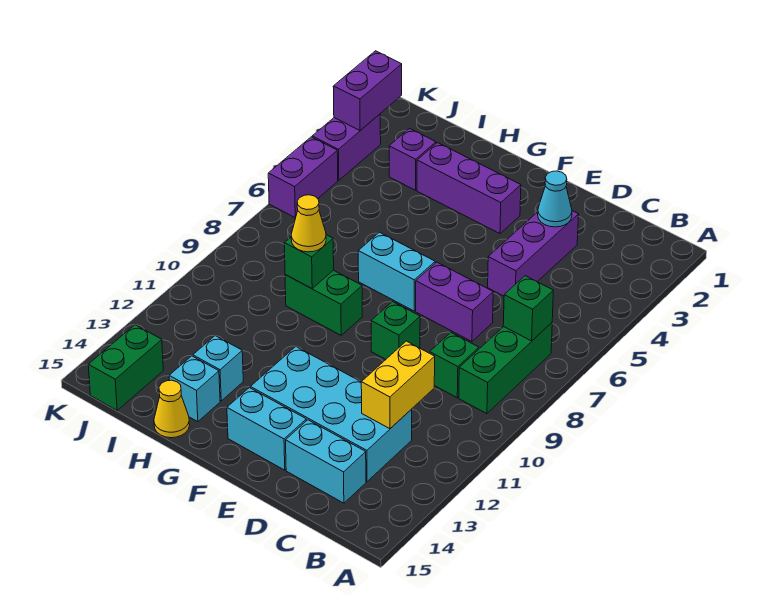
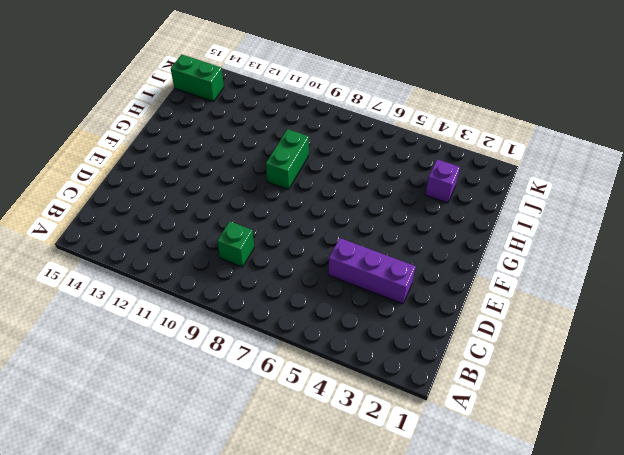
none -> green 1x3 brick [459,323,552,414]
none -> cyan 2x4 brick [250,347,412,482]
none -> cyan 1x2 brick [286,420,366,503]

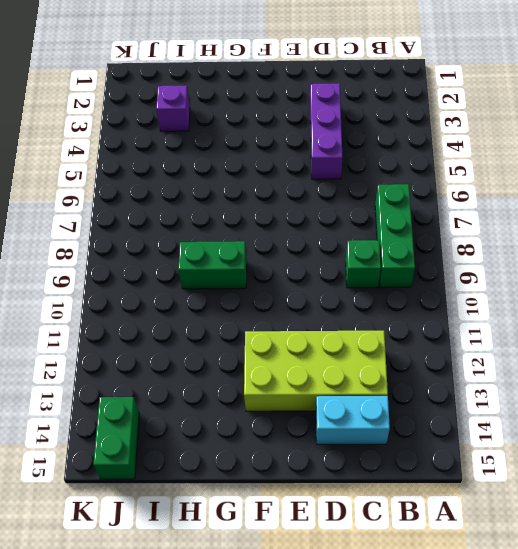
lime 2x4 brick [244,330,388,411] -> cyan 2x4 brick [250,347,412,482]
none -> purple 1x2 brick [416,262,493,342]
none -> green 1x1 brick [371,302,420,359]
none -> cyan 1x2 brick [227,388,306,470]

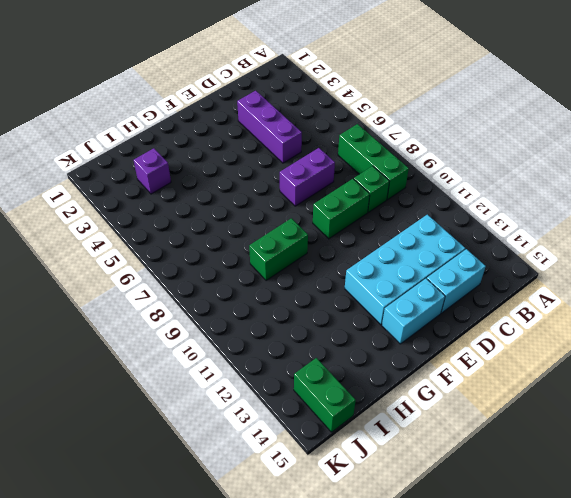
green 1x2 brick [313,179,370,239] -> green 1x1 brick [371,302,420,359]
none -> purple 1x3 brick [417,143,521,234]
none -> cyan 1x2 brick [358,232,435,311]
none -> cyan 1x1 brick [193,336,243,401]

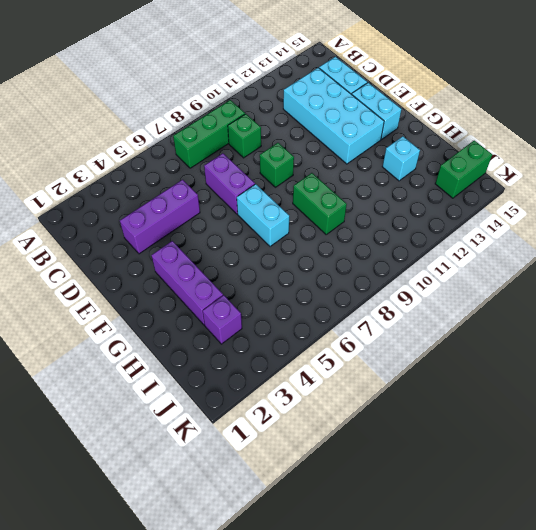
none -> cyan 1x1 brick [169,356,220,422]
none -> yellow 1x1 cone [154,380,190,438]
none -> purple 1x2 brick [312,114,381,180]

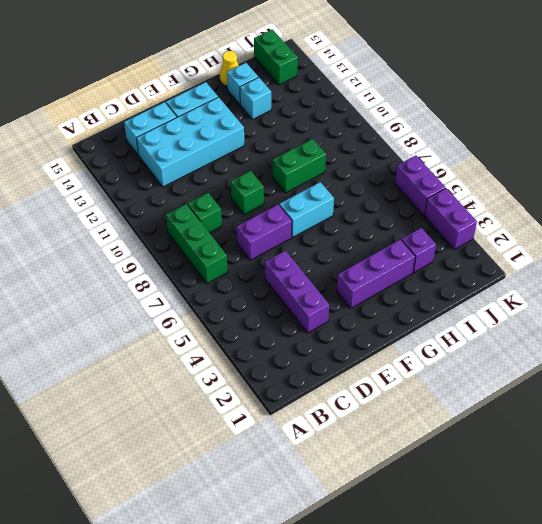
none -> green 1x1 brick [503,276,553,341]
none -> yellow 1x2 brick [361,341,435,429]
none -> cyan 1x1 cone [538,171,572,227]

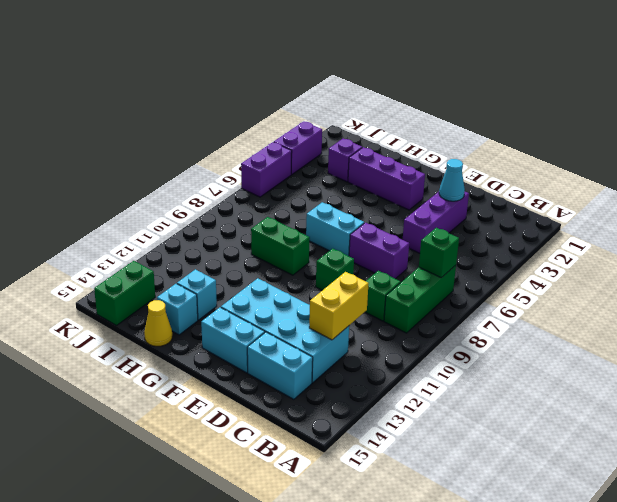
none -> green 1x1 brick [284,235,334,289]
none -> purple 1x2 brick [333,51,402,130]
none -> yellow 1x1 cone [291,195,326,252]

